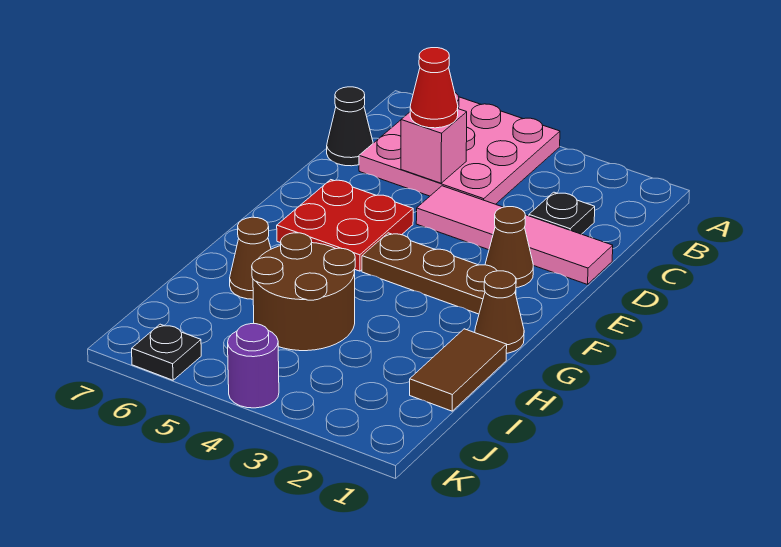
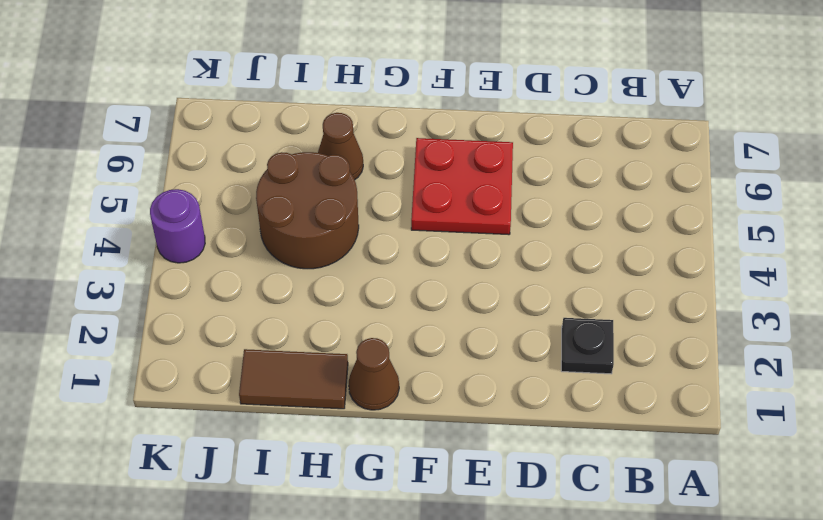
none -> pink 3x3 plate [359,93,560,204]
none -> black 1x1 cone [327,87,373,166]
none -> pink 1x4 tile [416,186,613,284]

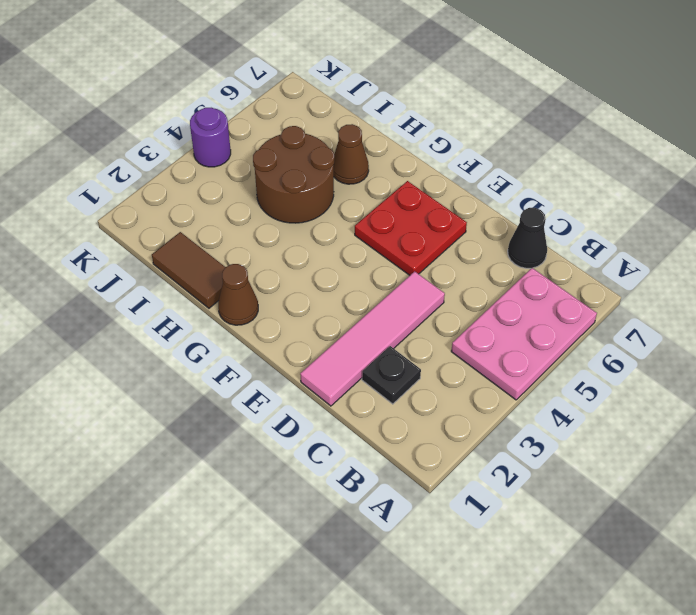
pink 2x3 plate [451,268,597,400] -> pink 3x3 plate [359,93,560,204]
none -> brown 1x1 cone [485,207,533,288]
none -> brown 1x3 plate [362,233,516,314]
none -> black 1x1 plate [132,324,201,380]

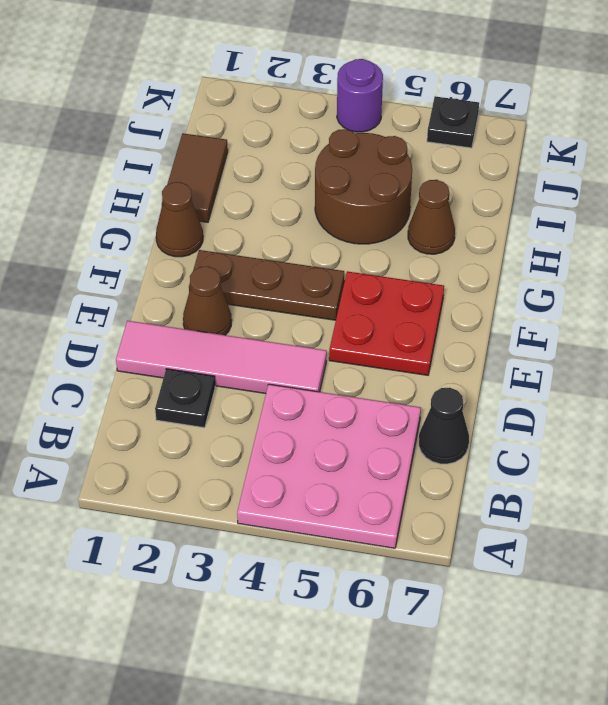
none -> pink 1x1 brick [401,109,467,183]
none -> red 1x1 cone [410,48,458,128]

